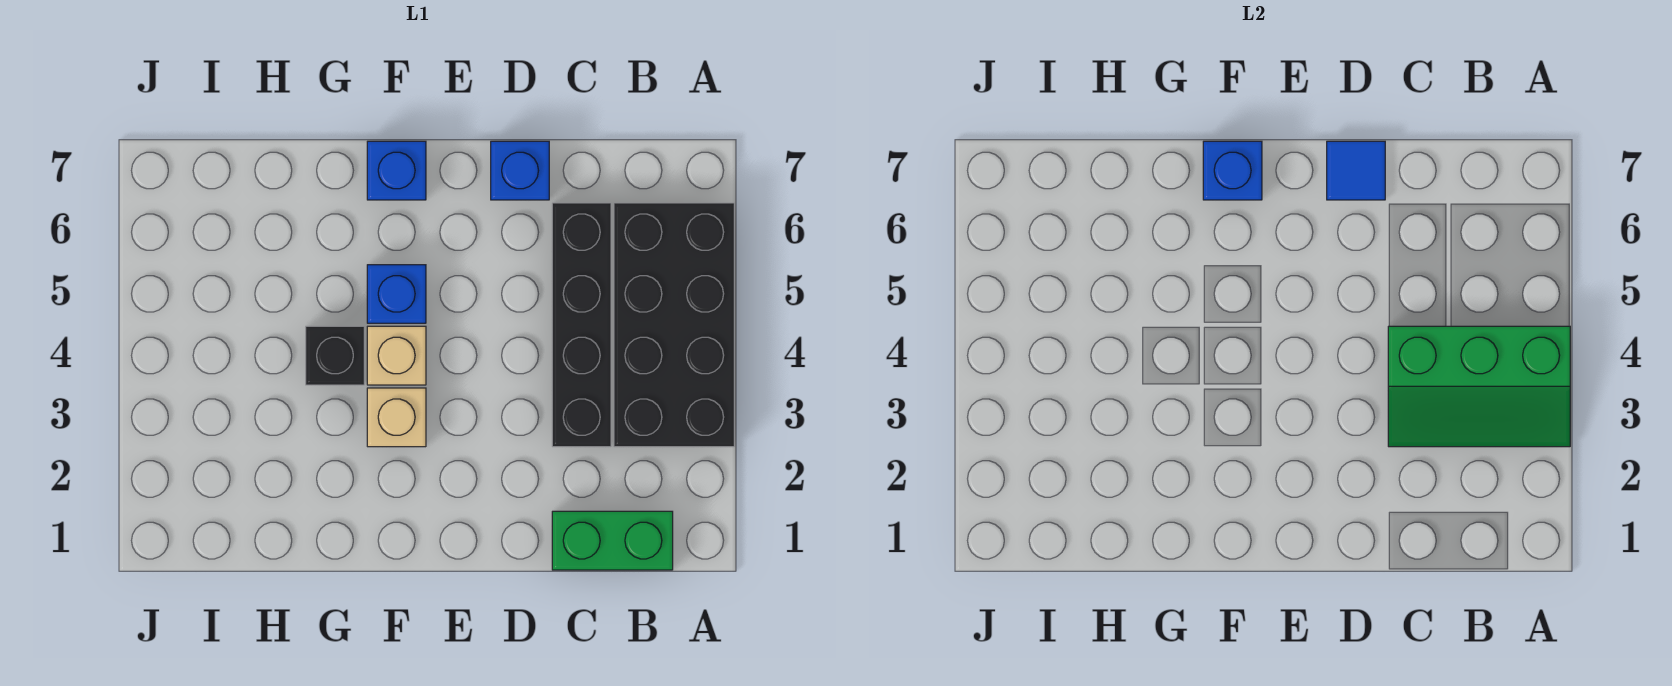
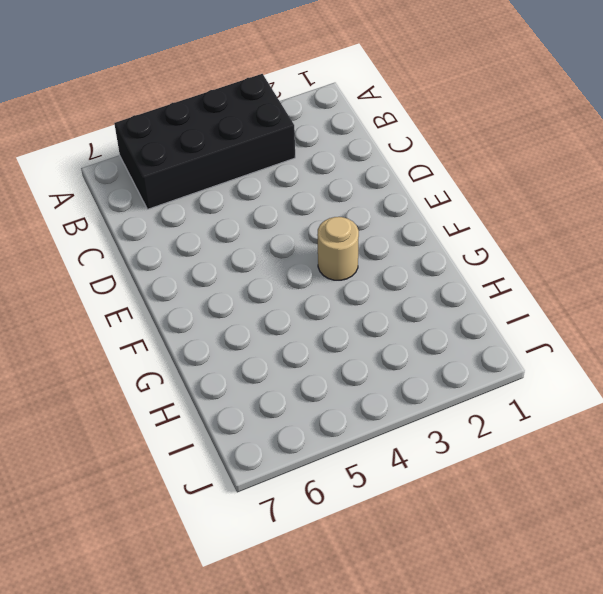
tan 1x1 round brick [317,217,359,280] -> tan 1x1 brick [367,388,426,447]
none -> green 1x2 brick [552,511,673,570]
none -> black 1x4 brick [552,203,611,447]
none -> blue 1x1 brick [491,141,549,200]

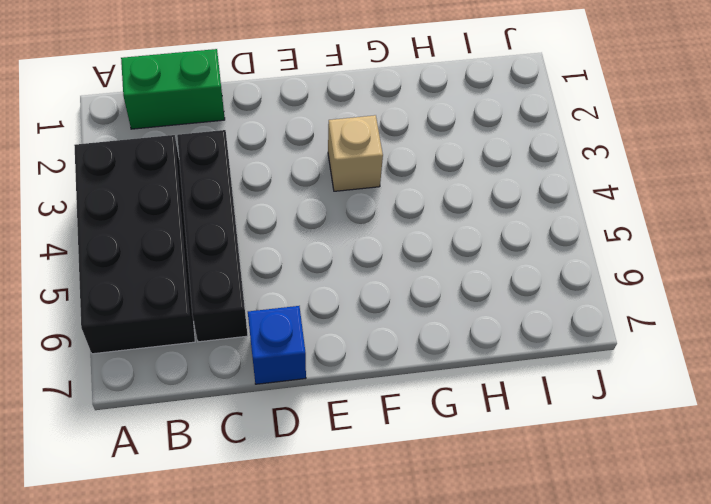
none -> tan 1x1 brick [367,326,426,385]
none -> blue 1x1 brick [367,265,426,323]
none -> blue 1x1 brick [367,141,426,200]

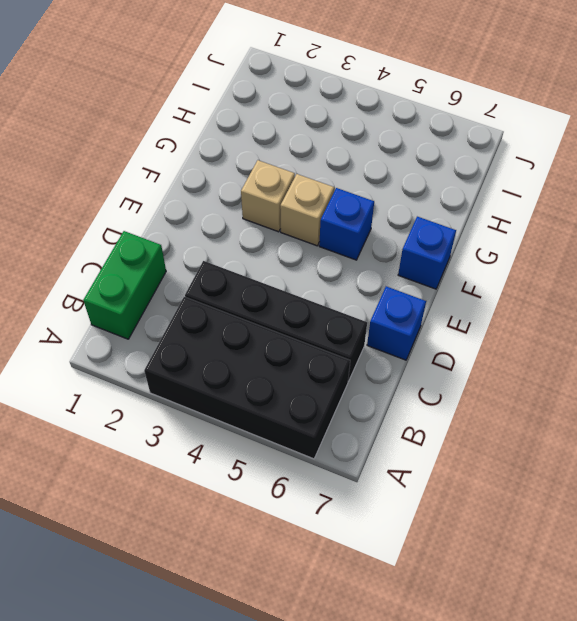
none -> black 1x1 brick [306,326,364,385]
none -> green 2x3 slope [1388,326,1570,447]
none -> blue 1x1 tile [1327,141,1385,200]

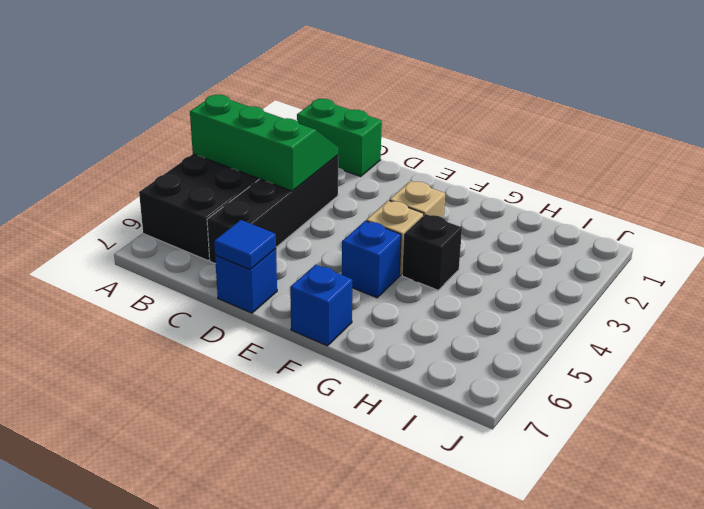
none -> blue 1x1 brick [1203,141,1262,200]

